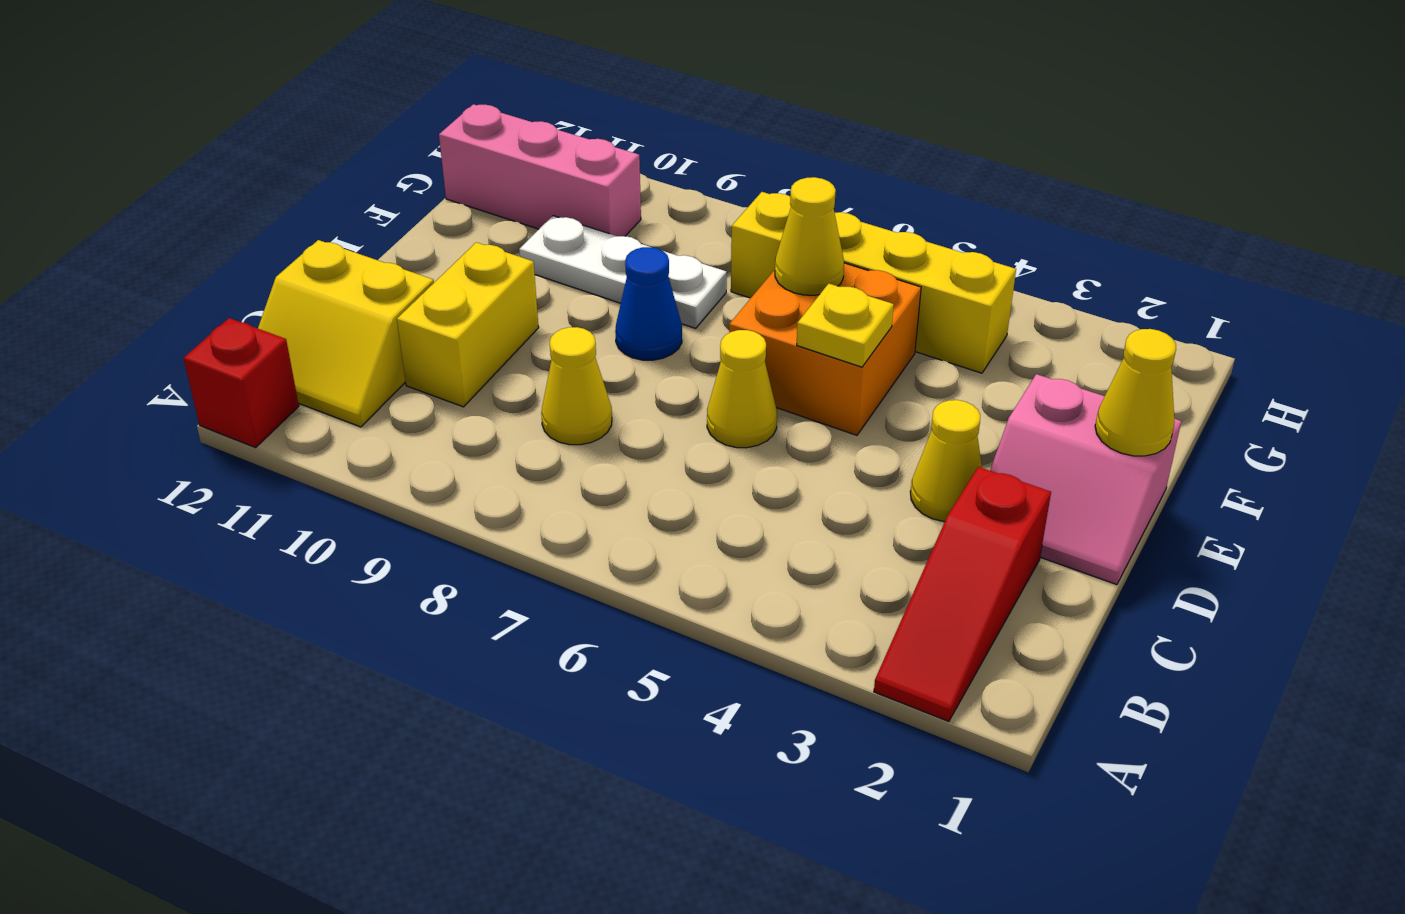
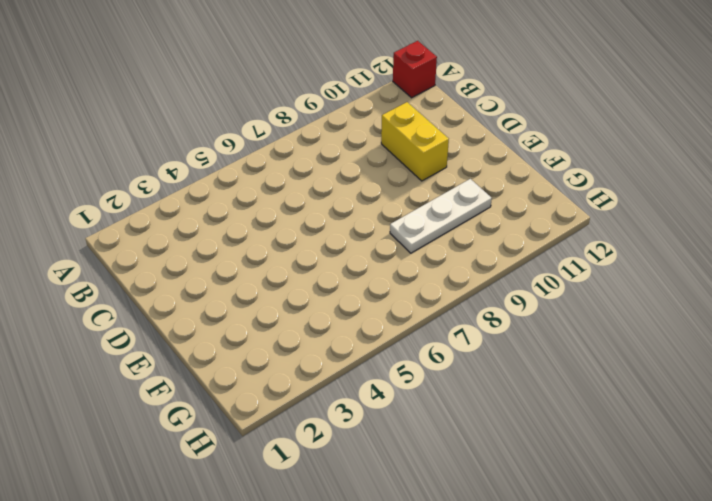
none -> red 1x3 slope [874,467,1051,721]
none -> yellow 2x2 slope [258,240,434,427]
none -> yellow 1x1 cone [541,327,612,445]

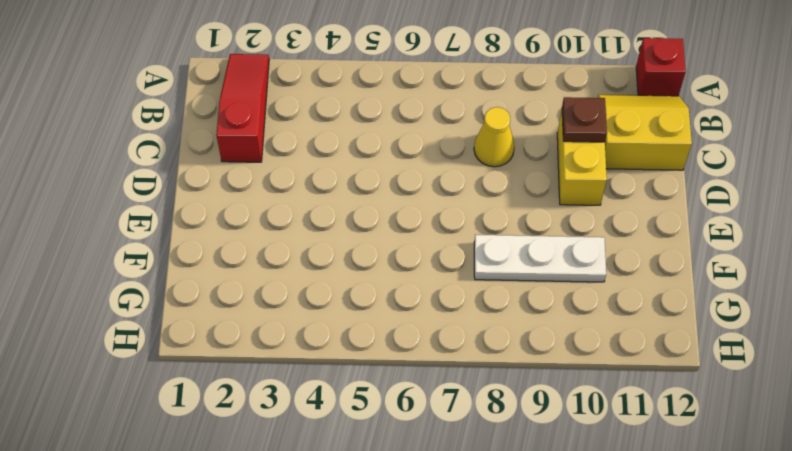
brown 1x1 plate [562,97,607,142] -> none
none -> pink 2x2 slope [990,374,1181,585]
none -> yellow 1x1 cone [910,400,982,522]
none -> yellow 1x1 cone [707,330,777,448]

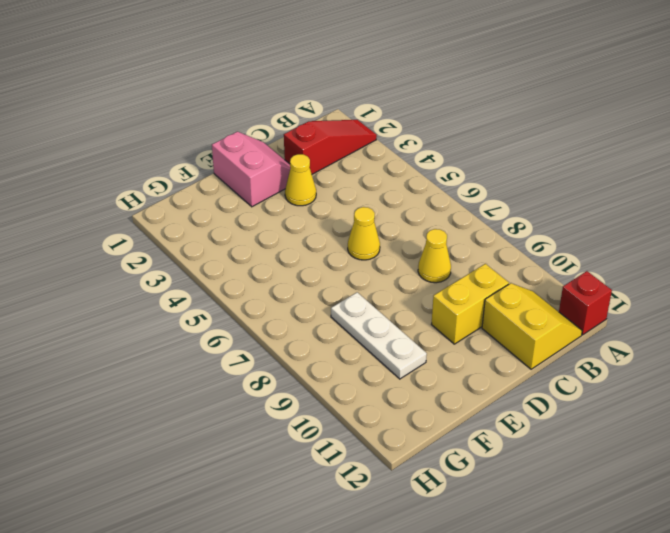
none -> orange 2x2 brick [729,263,921,435]
none -> blue 1x1 cone [615,247,682,360]
none -> yellow 1x4 brick [731,192,1016,373]

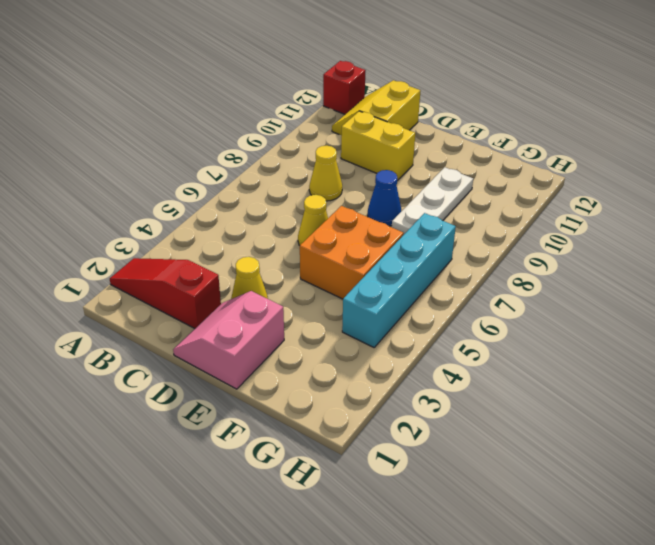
cyan 1x4 brick [342,213,456,347] -> yellow 1x4 brick [731,192,1016,373]
none -> pink 1x3 brick [439,104,641,236]
none -> yellow 1x1 cone [1095,329,1176,456]
none -> yellow 1x1 plate [797,283,894,367]

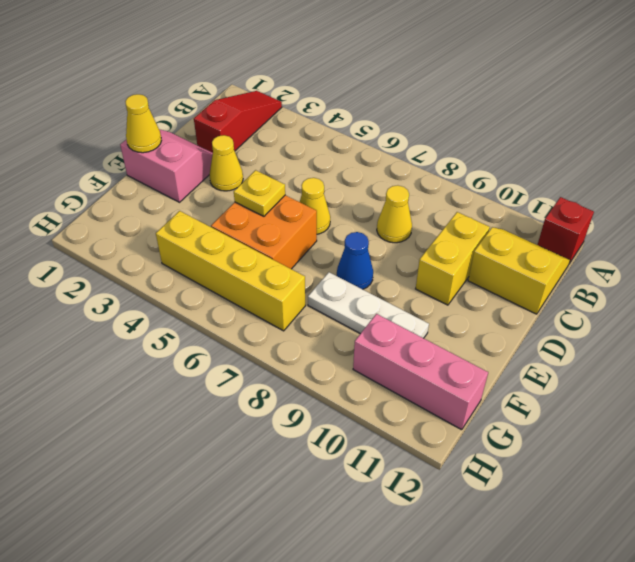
none -> yellow 1x1 cone [775,177,844,295]

